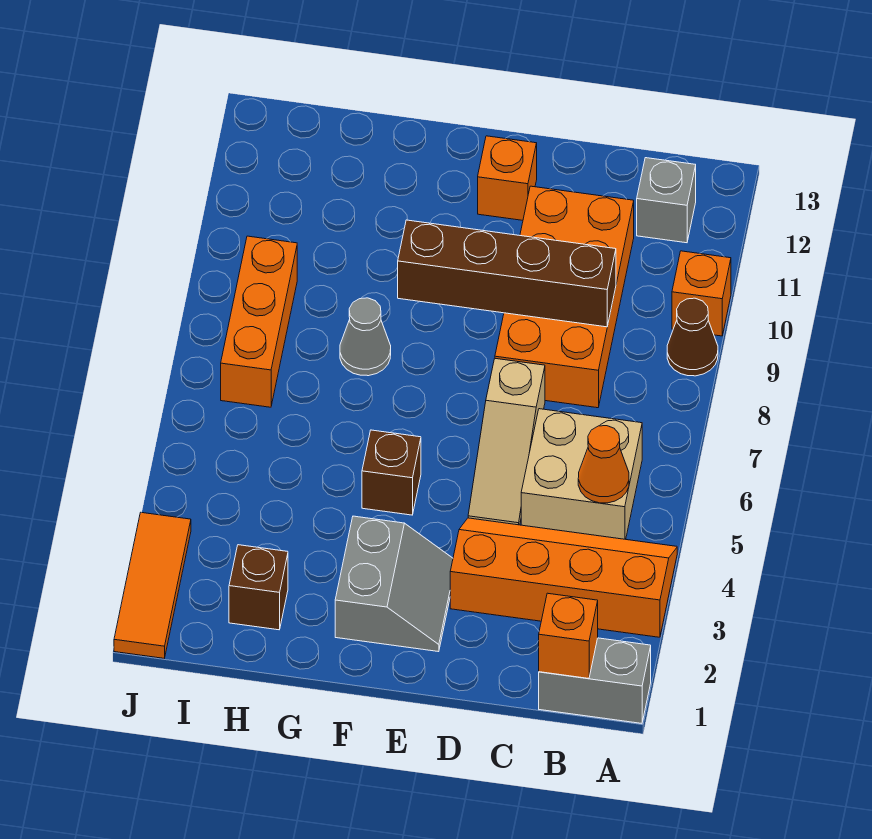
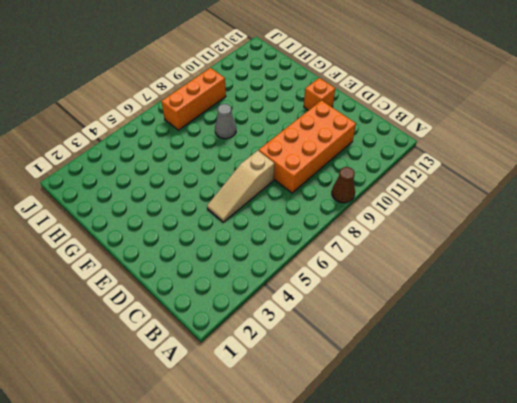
none -> grey 1x2 brick [539,638,651,723]
none -> orange 2x4 slope [450,518,677,637]
none -> orange 1x1 brick [672,251,731,336]

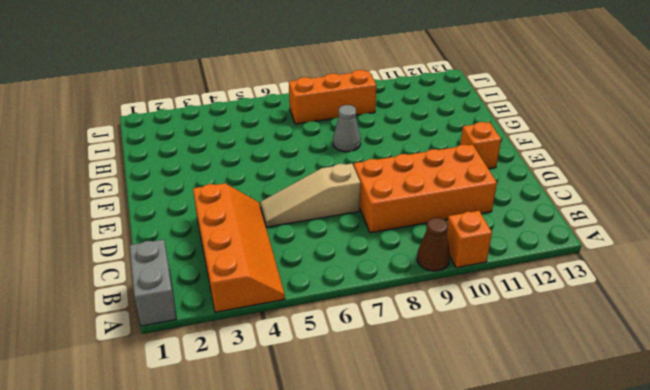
none -> tan 2x2 brick [521,409,642,539]
none -> grey 1x1 brick [637,158,696,243]
none -> grey 2x2 slope [335,516,453,652]

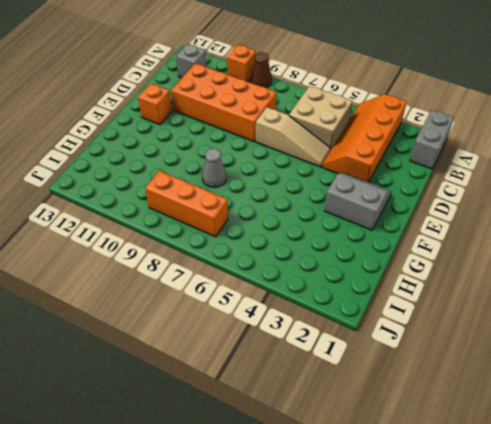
none -> brown 1x1 brick [362,430,421,515]
none -> brown 1x1 brick [229,545,288,630]
none -> orange 1x3 tile [114,512,191,658]

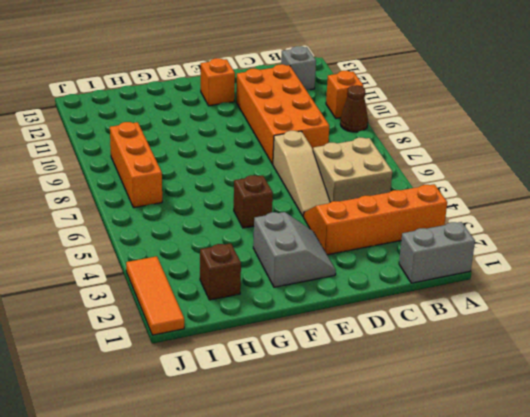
none -> grey 1x1 cone [340,298,391,376]
none -> orange 1x1 brick [539,593,598,679]
none -> orange 1x1 cone [578,426,629,503]

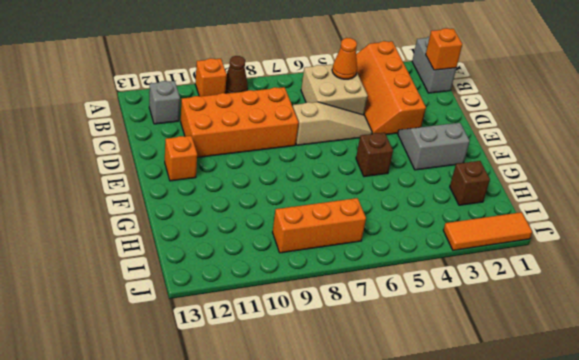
none -> grey 1x1 cone [340,298,391,376]
none -> brown 1x4 brick [398,220,616,327]

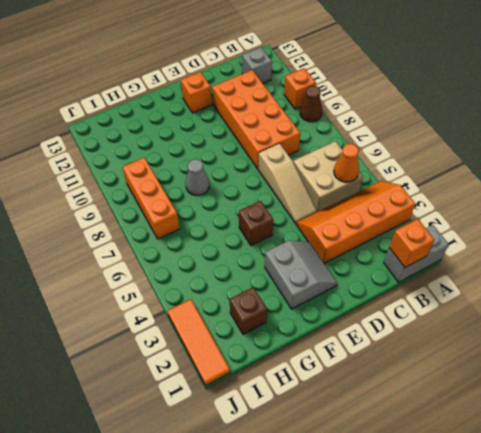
none -> brown 1x4 brick [398,220,616,327]

